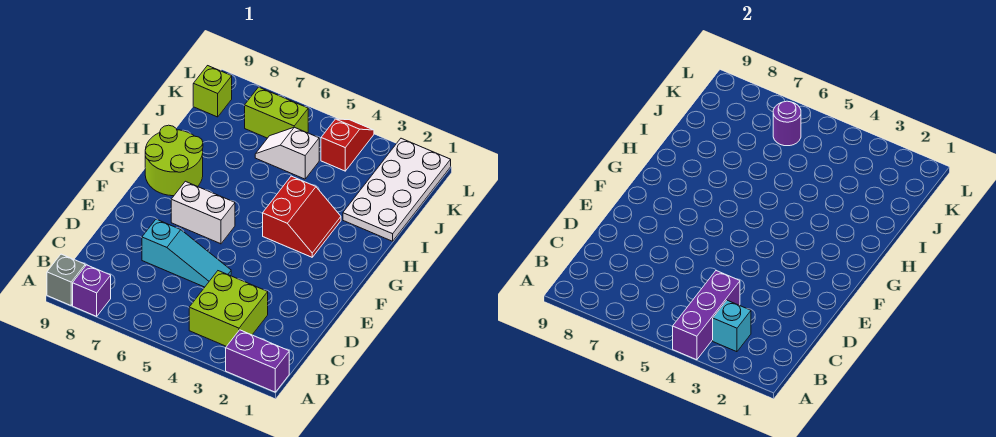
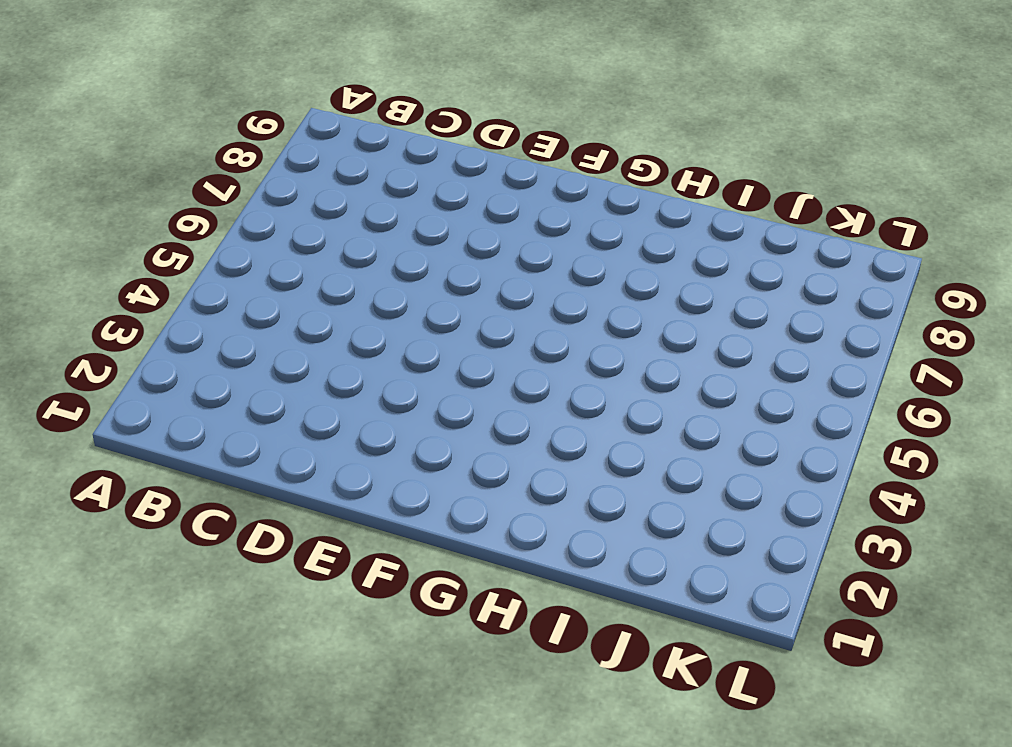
none -> purple 1x2 brick [226,330,289,392]
none -> purple 1x1 brick [73,265,111,316]
none -> grey 1x1 brick [47,254,85,305]

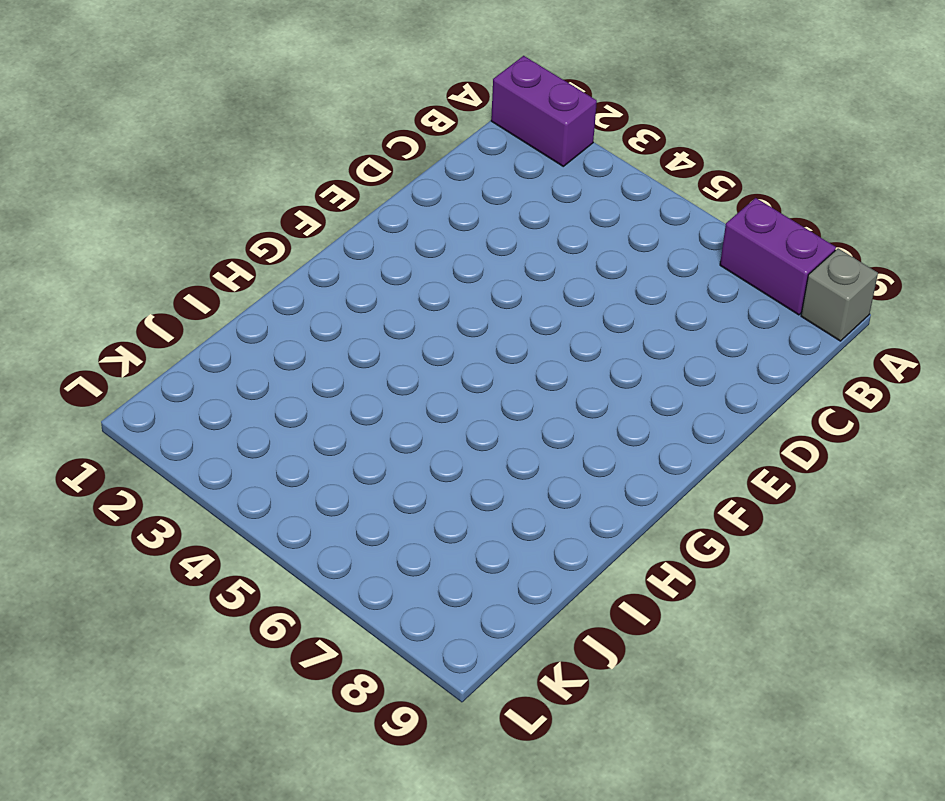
purple 1x2 brick [720,198,836,315] -> purple 1x1 brick [73,265,111,316]
none -> lime 2x2 brick [189,271,268,347]
none -> cyan 1x3 slope [142,219,231,287]
none -> white 1x2 brick [171,181,235,244]

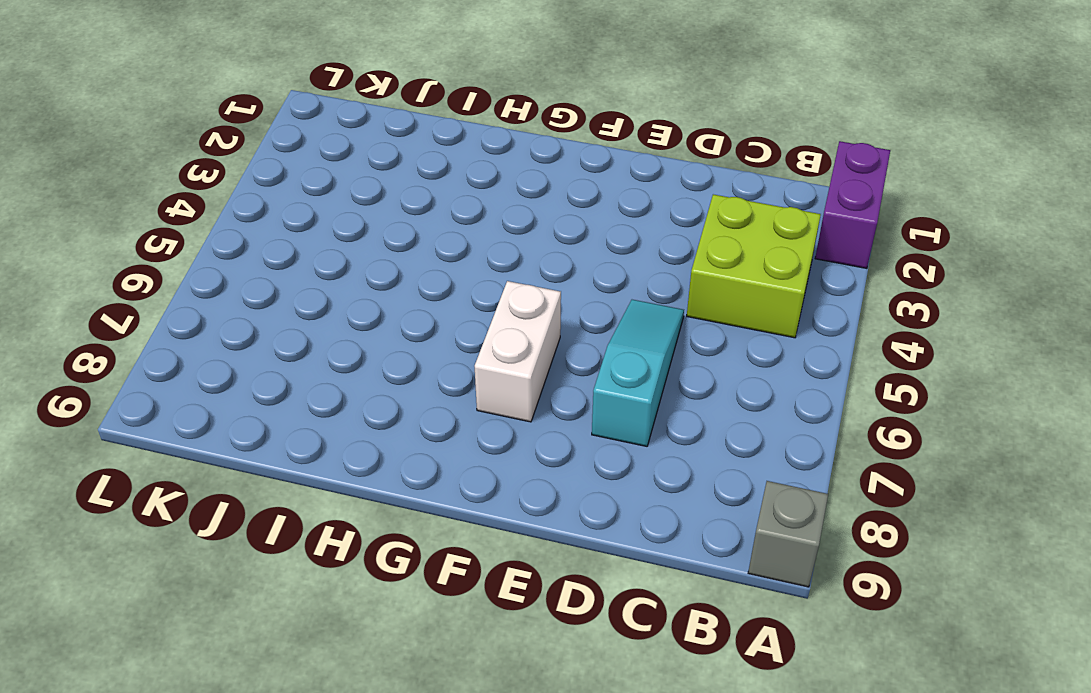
none -> purple 1x1 brick [73,265,111,316]
none -> red 2x2 slope [263,176,341,257]
none -> lime 2x2 round brick [145,125,203,196]

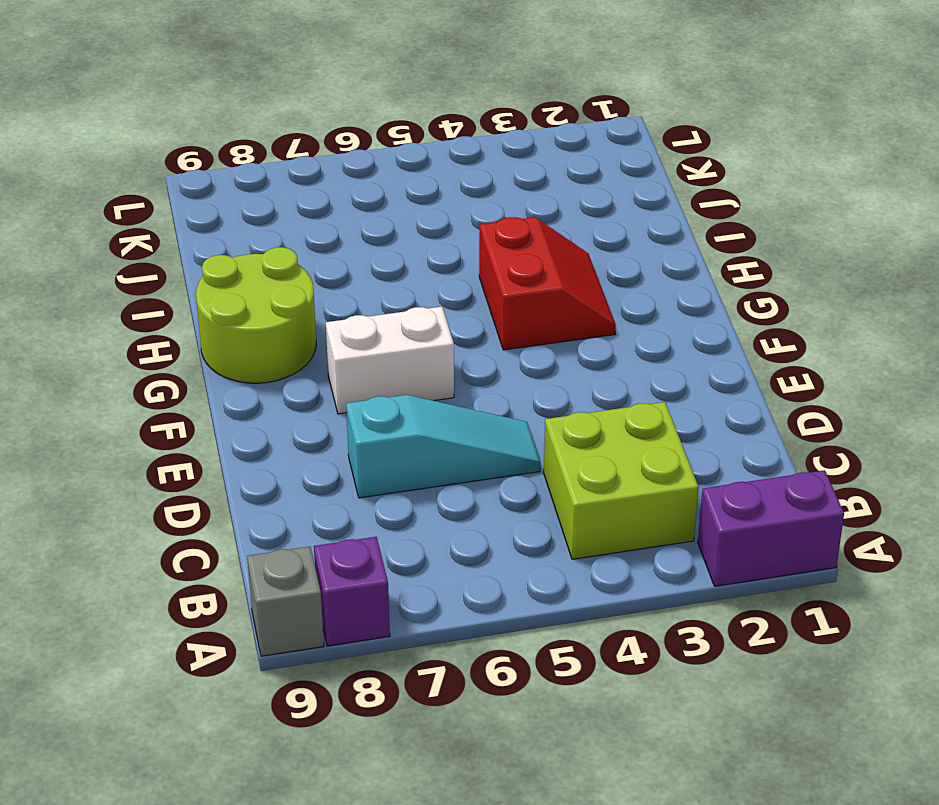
none -> white 2x4 plate [343,138,451,241]
none -> white 1x2 slope [255,127,319,179]
none -> red 1x2 slope [321,119,374,171]

